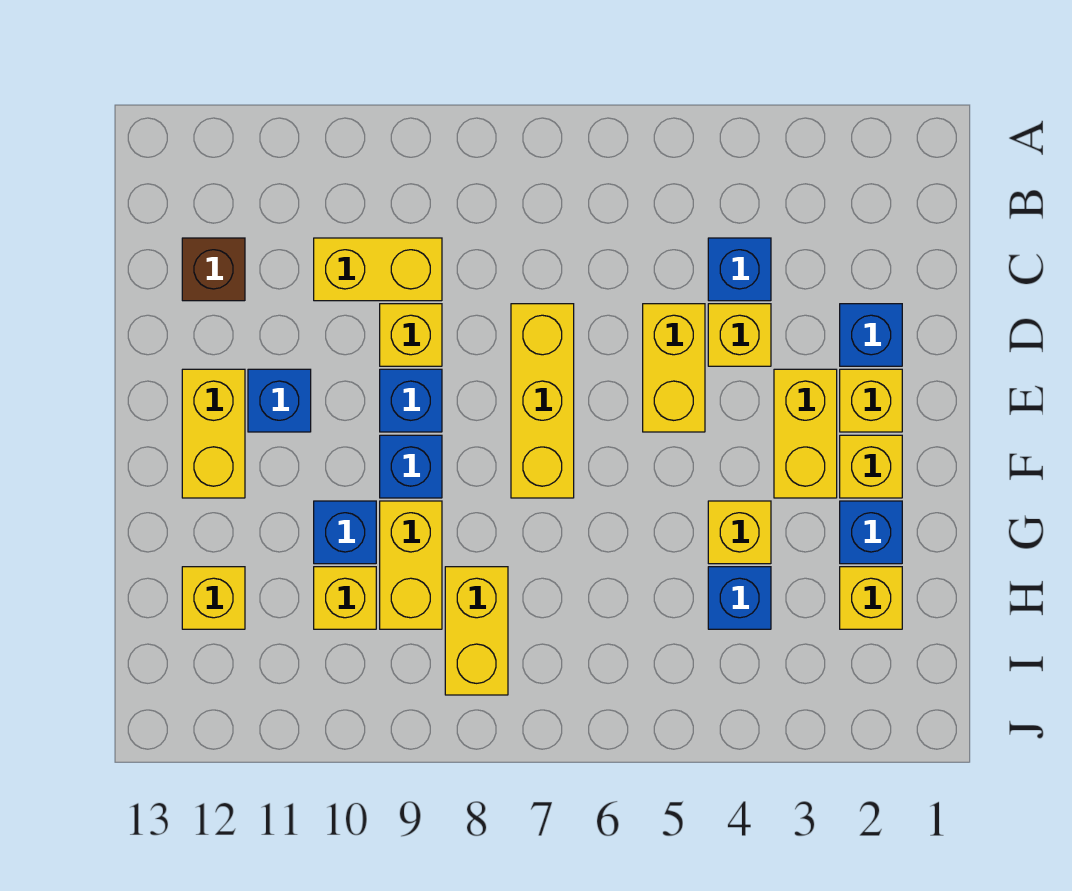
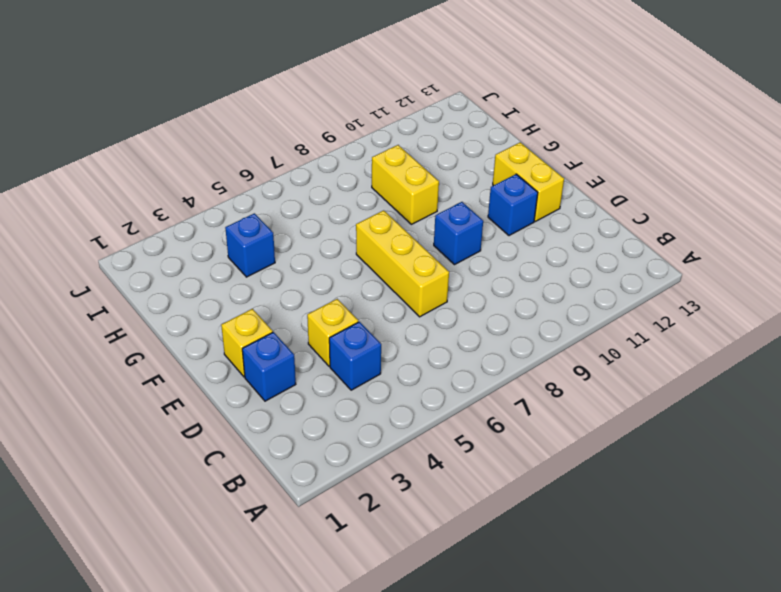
none -> yellow 1x2 brick [314,238,442,301]
none -> brown 1x1 brick [182,238,245,301]
none -> yellow 1x2 brick [643,304,705,432]

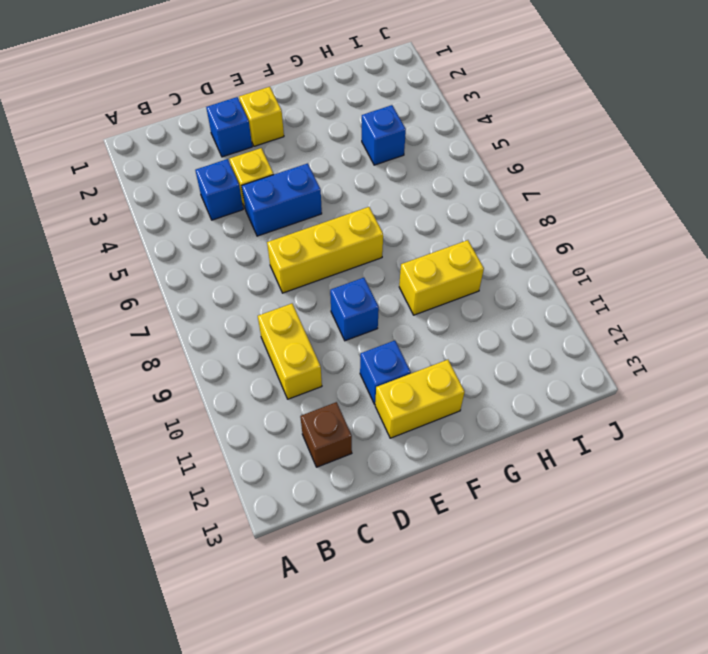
blue 1x2 brick [242,163,322,236] -> yellow 1x2 brick [643,304,705,432]
none -> yellow 1x1 brick [380,304,442,366]
none -> yellow 1x2 brick [774,369,837,498]
none -> yellow 1x1 brick [840,435,902,498]

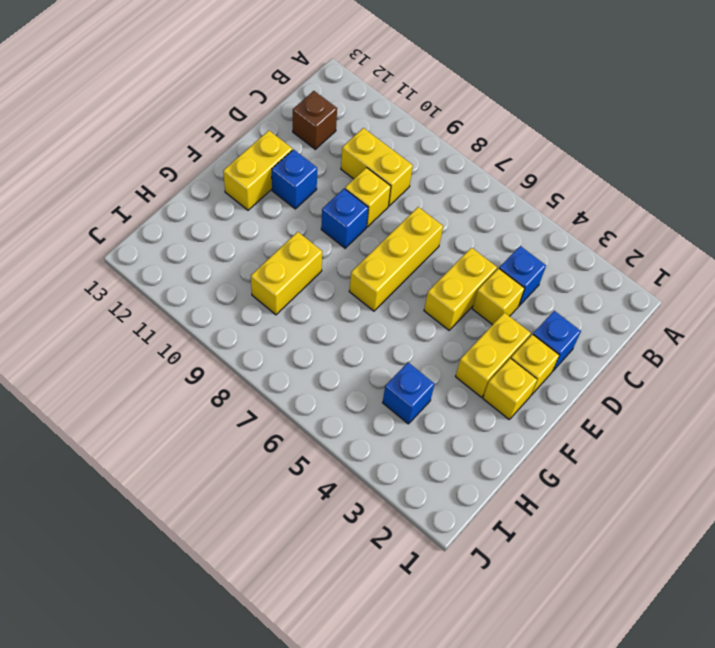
none -> blue 1x1 brick [380,435,442,498]
none -> blue 1x1 brick [840,501,902,564]
none -> yellow 1x1 brick [708,501,771,564]

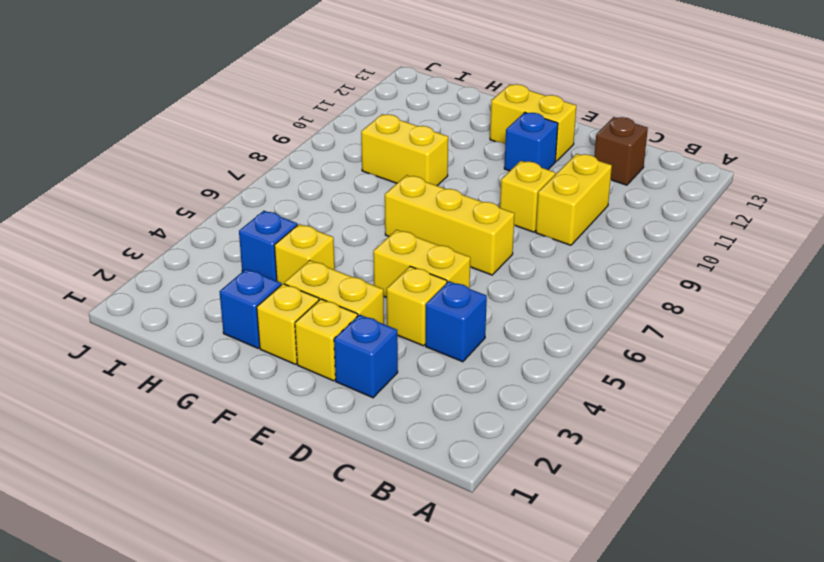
none -> blue 1x1 brick [380,369,442,432]
none -> blue 1x1 brick [380,435,442,498]
none -> blue 1x1 brick [314,501,376,564]

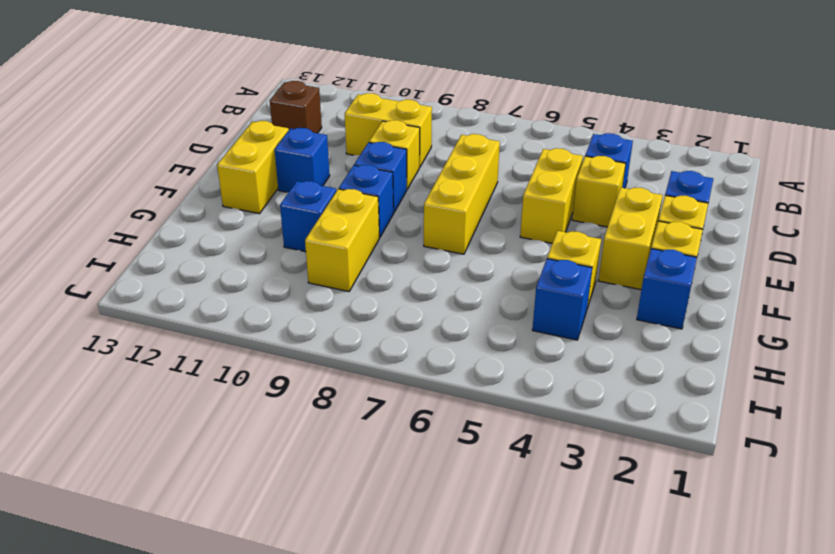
none -> yellow 1x1 brick [840,567,902,629]
none -> yellow 1x2 brick [445,567,508,695]
none -> yellow 1x1 brick [314,567,376,629]

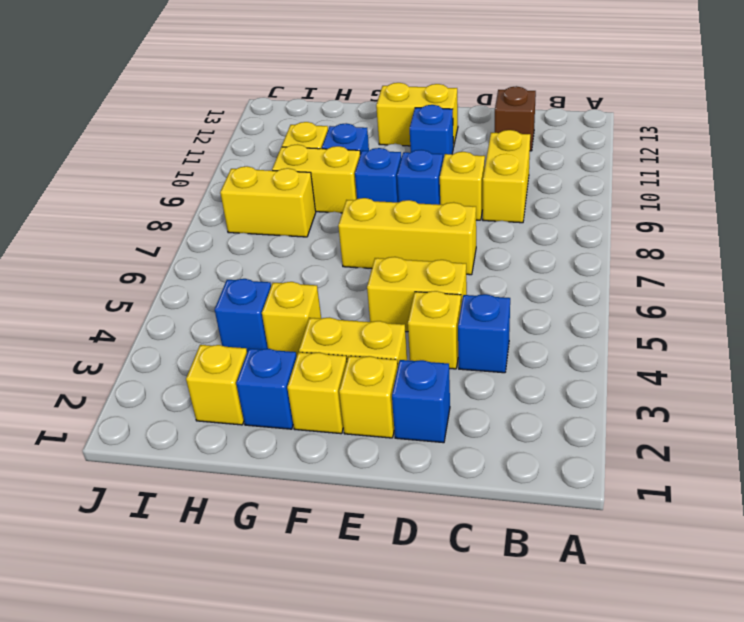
none -> yellow 1x1 brick [182,567,245,629]

